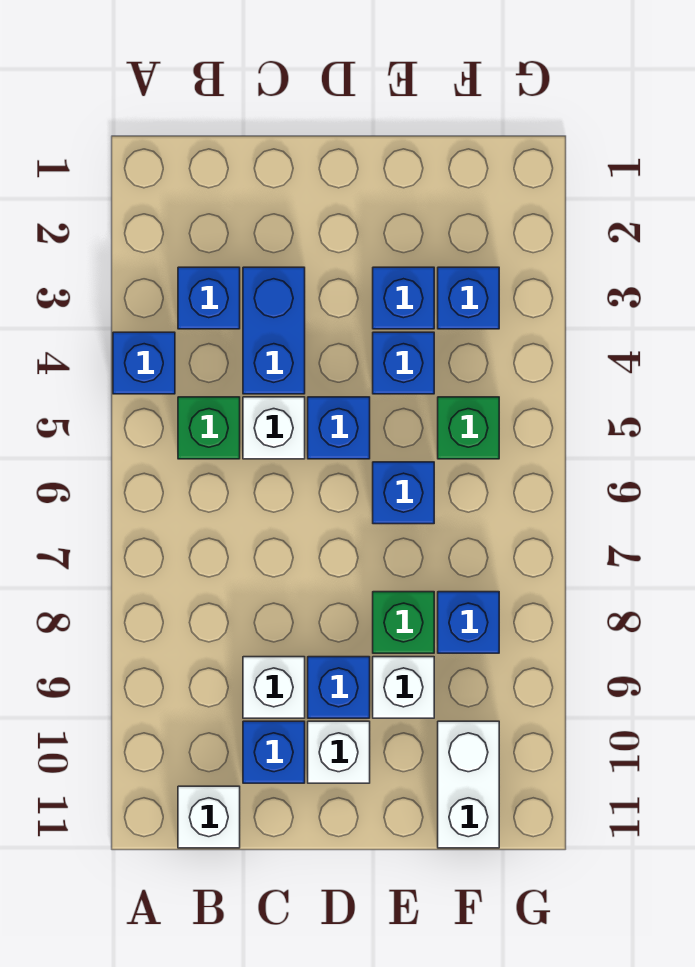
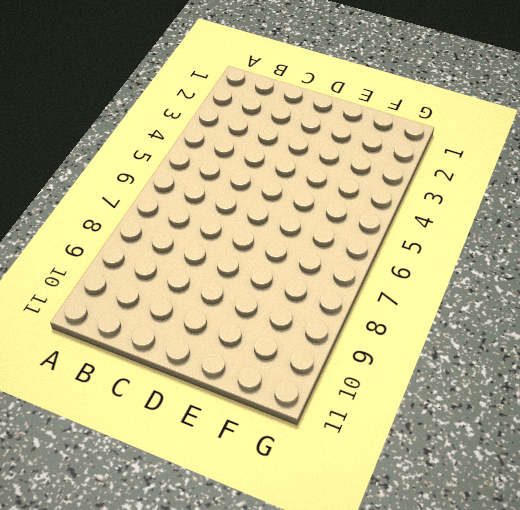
none -> blue 1x1 brick [113,332,175,394]
none -> blue 1x1 brick [178,267,240,329]
none -> green 1x1 brick [178,397,240,459]

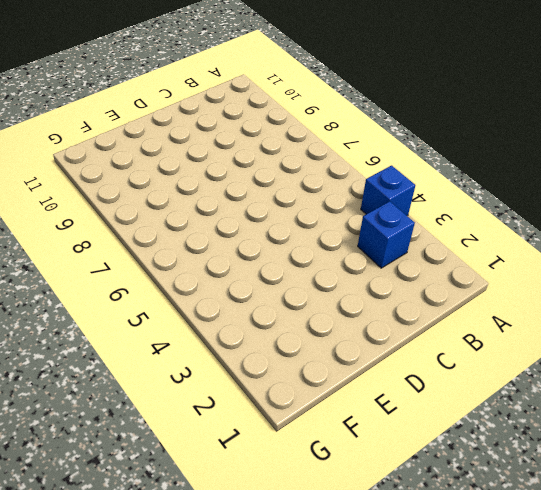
none -> green 1x1 brick [178,397,240,459]
none -> white 1x1 brick [178,786,240,848]
none -> blue 1x2 brick [243,267,305,394]

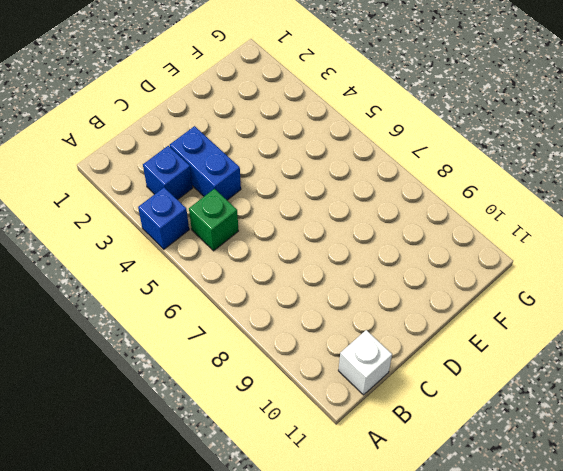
none -> white 1x1 brick [243,397,305,459]
none -> white 1x1 brick [243,657,305,718]
none -> blue 1x1 brick [243,721,305,783]

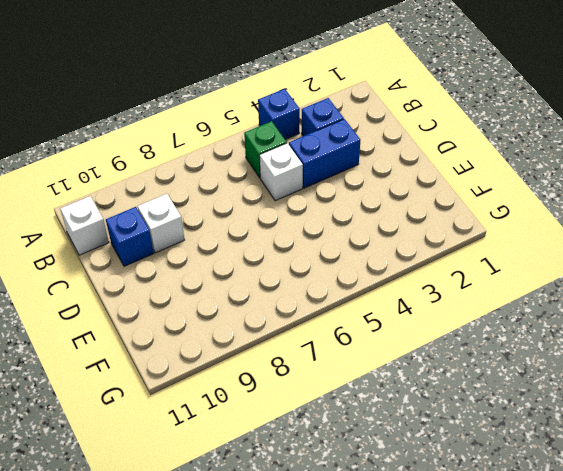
none -> blue 1x1 brick [308,397,370,459]
none -> blue 1x1 brick [308,657,370,718]
none -> white 1x1 brick [308,721,370,783]

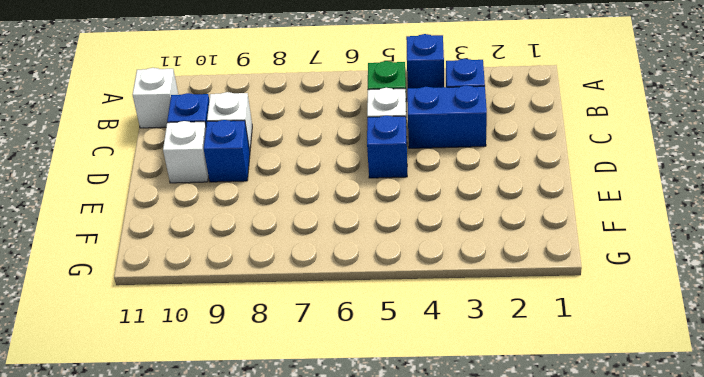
none -> blue 1x1 brick [373,267,434,329]
none -> blue 1x1 brick [373,332,434,394]
none -> blue 1x1 brick [373,462,434,524]

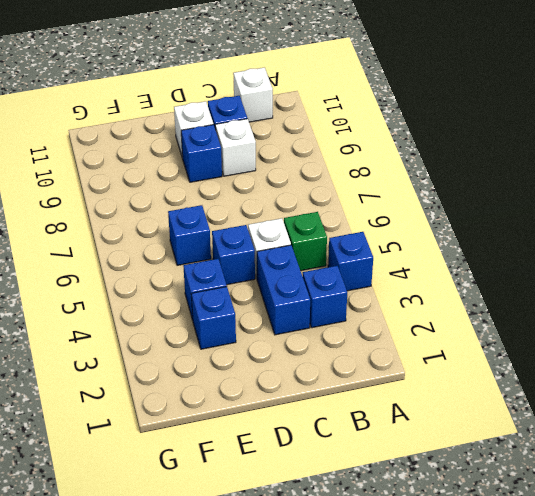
none -> green 1x1 brick [373,592,434,653]
none -> white 1x1 brick [373,657,434,718]
none -> blue 1x1 brick [438,267,499,329]

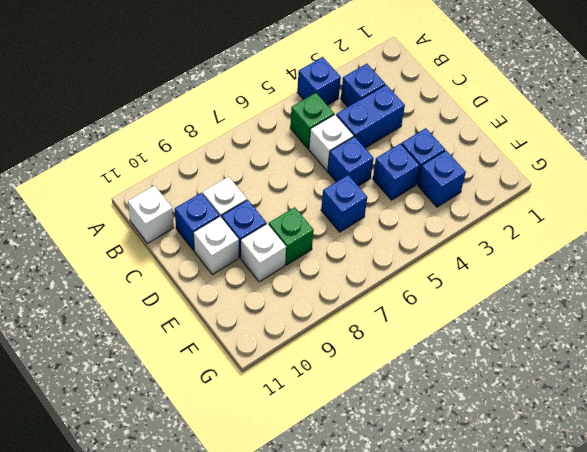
none -> green 1x1 brick [438,397,499,459]
none -> blue 1x1 brick [438,592,499,653]
none -> white 1x2 brick [438,721,499,848]

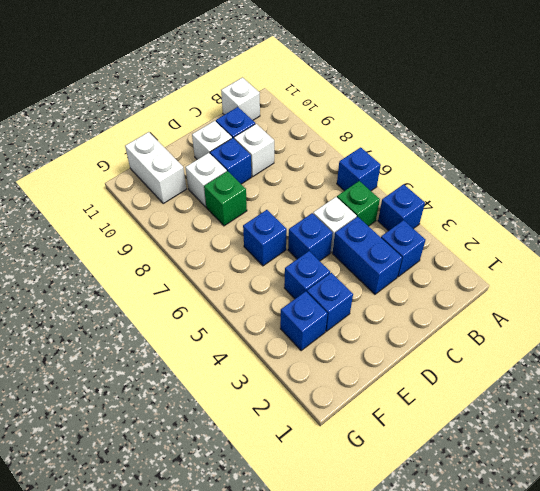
blue 1x1 brick [337,147,381,191] -> blue 1x1 brick moved to [438,592,499,653]
none -> green 1x1 brick [438,397,499,459]

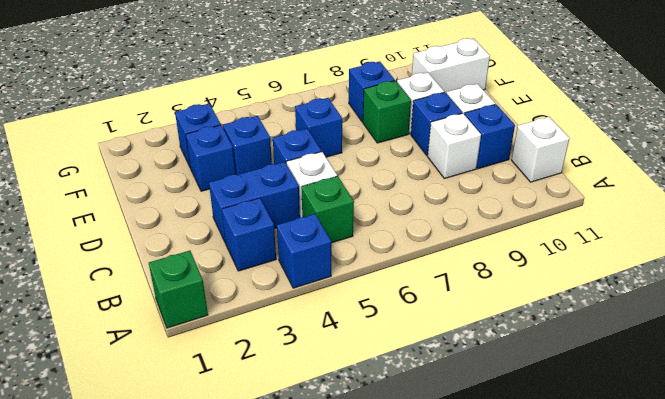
green 1x1 brick [149,251,208,328] -> green 1x1 brick moved to [438,397,499,459]

